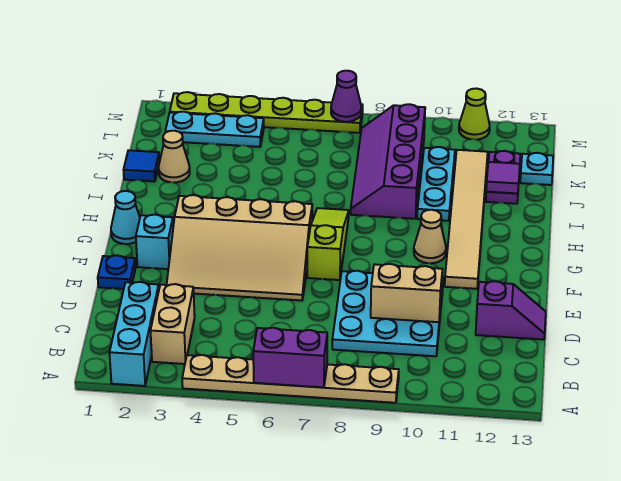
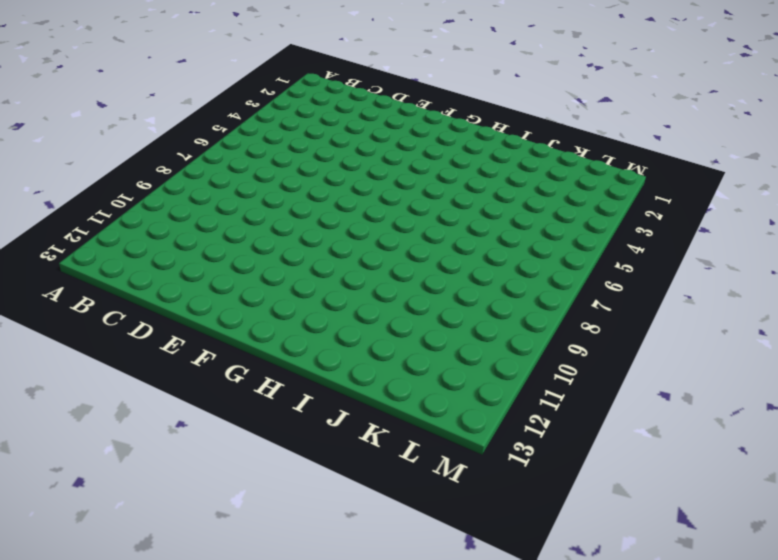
none -> cyan 1x3 brick [109,282,159,386]
none -> tan 1x6 plate [182,355,399,403]
none -> tan 1x2 brick [150,284,195,364]

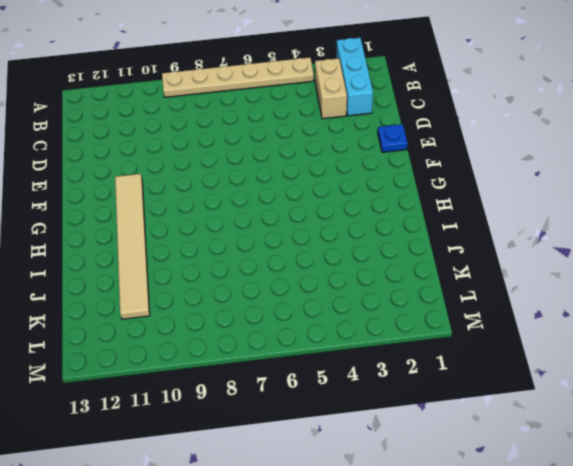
none -> cyan 3x3 plate [332,271,443,356]
none -> purple 1x2 slope [476,281,546,340]
none -> tan 3x4 slope [167,195,312,300]

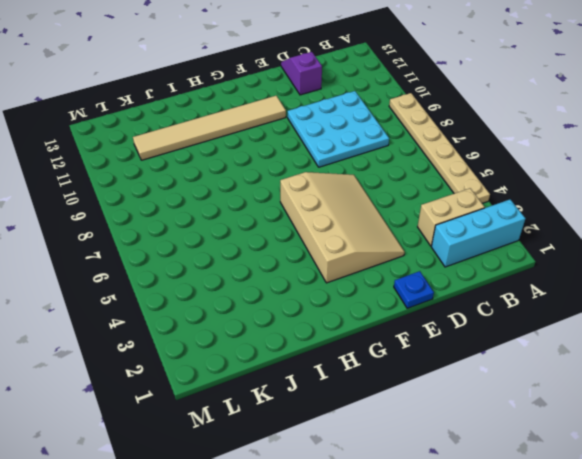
none -> cyan 1x1 brick [136,215,173,269]
none -> lime 1x3 slope [307,208,349,280]
none -> cyan 1x1 cone [111,191,140,244]

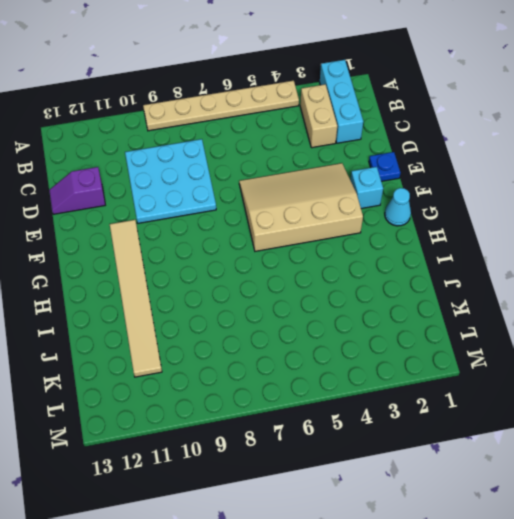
none -> lime 1x3 slope [307,208,349,280]
none -> tan 1x1 cone [414,210,446,263]
none -> purple 2x4 slope [351,104,425,219]

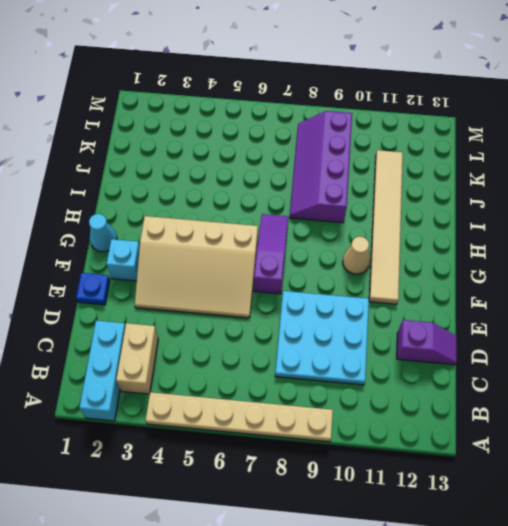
purple 1x3 slope [254,214,288,294] -> lime 1x3 slope [307,208,349,280]
none -> cyan 1x3 plate [417,147,455,221]
none -> blue 1x1 tile [124,150,159,182]
none -> tan 1x1 cone [159,131,190,183]

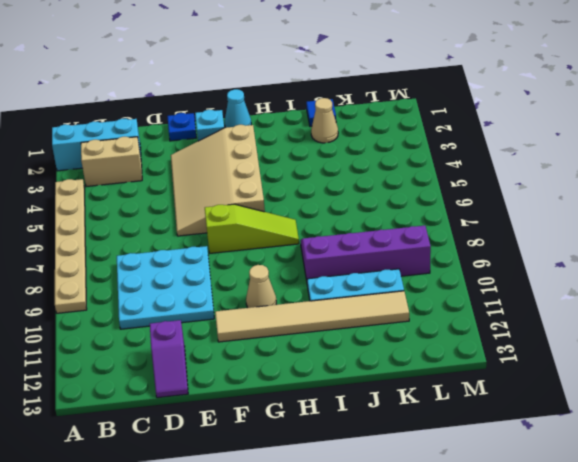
none -> purple 1x2 plate [486,151,520,204]
none -> cyan 1x1 plate [520,153,553,185]
none -> cyan 1x3 plate [165,112,264,147]

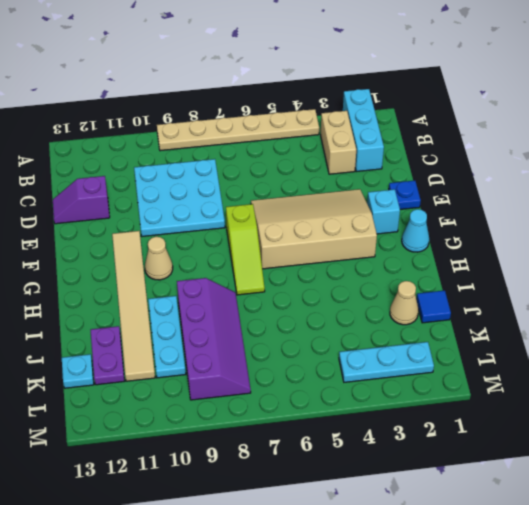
none -> lime 1x6 plate [170,92,363,133]
none -> lime 1x1 cone [459,89,490,140]
none -> purple 1x2 brick [253,328,327,387]

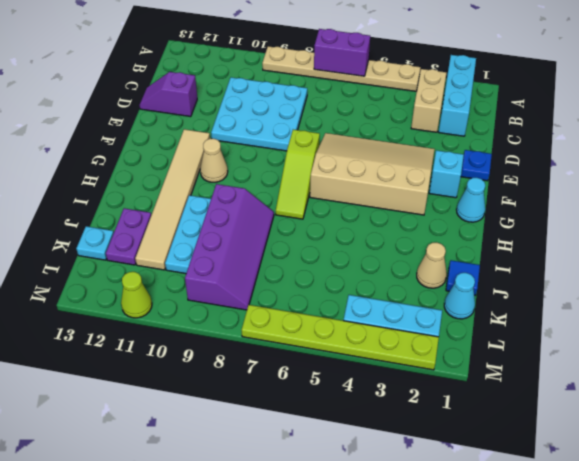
cyan 1x1 cone [444,273,475,319] -> none
none -> tan 1x2 brick [371,264,442,322]
none -> purple 1x1 tile [486,162,520,194]
none -> purple 1x1 cone [331,71,362,122]

